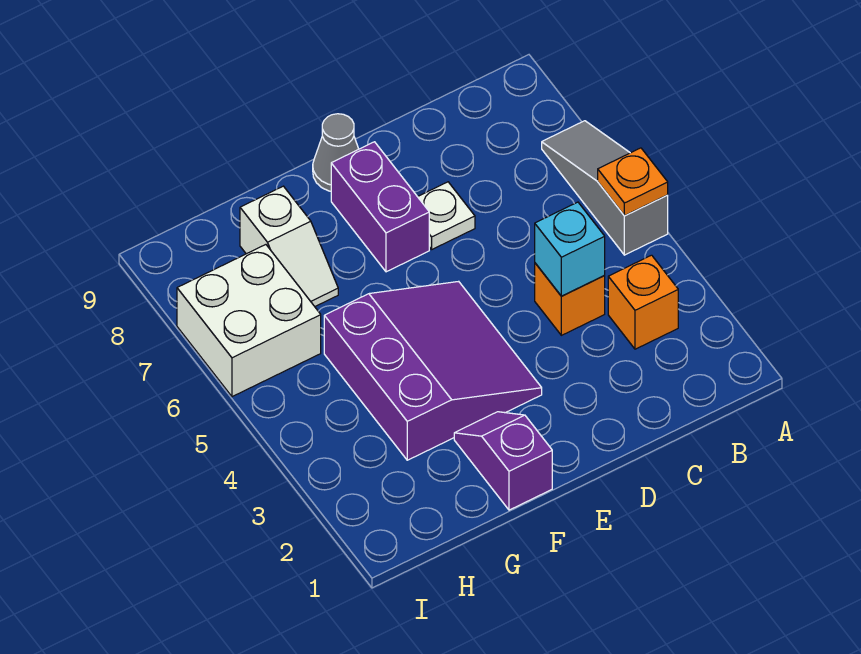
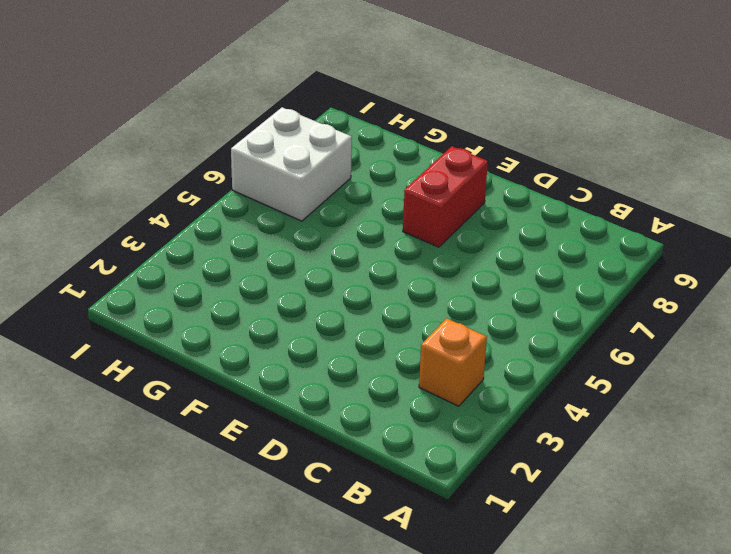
red 1x2 brick [403,146,488,247] -> purple 1x2 brick [331,142,429,272]
none -> grey 1x3 slope [542,121,668,255]
none -> orange 1x1 brick [535,263,605,335]
none -> white 1x1 plate [418,182,475,249]

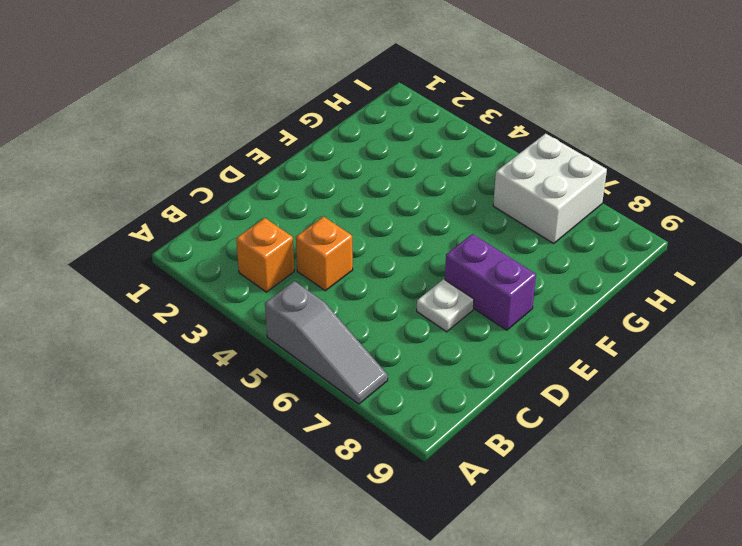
none -> purple 3x3 slope [324,281,542,460]
none -> grey 1x1 cone [313,114,358,191]
none -> purple 1x2 slope [454,412,552,510]

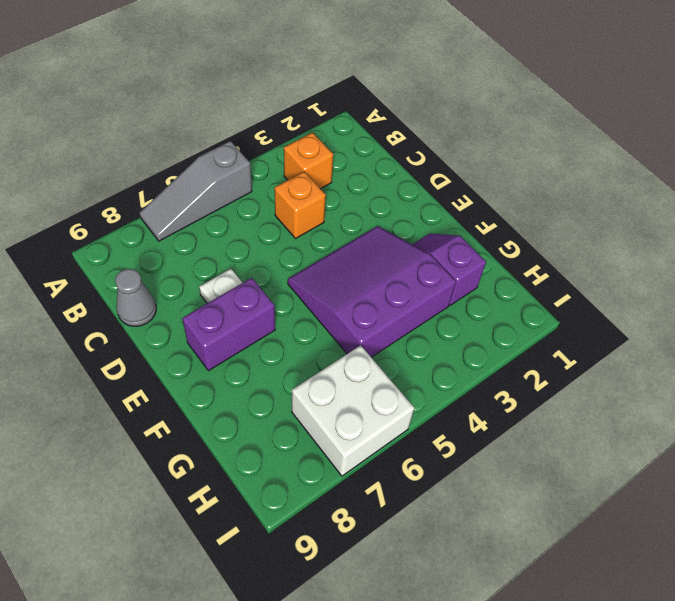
grey 1x1 cone [115,269,156,326] -> grey 1x1 cone moved to [313,114,358,191]
purple 1x2 slope [412,233,486,305] -> purple 1x2 slope turned to [454,412,552,510]
none -> white 1x2 slope [240,186,338,306]
none -> orange 1x1 plate [598,148,668,216]
none -> cyan 1x1 brick [535,202,605,296]

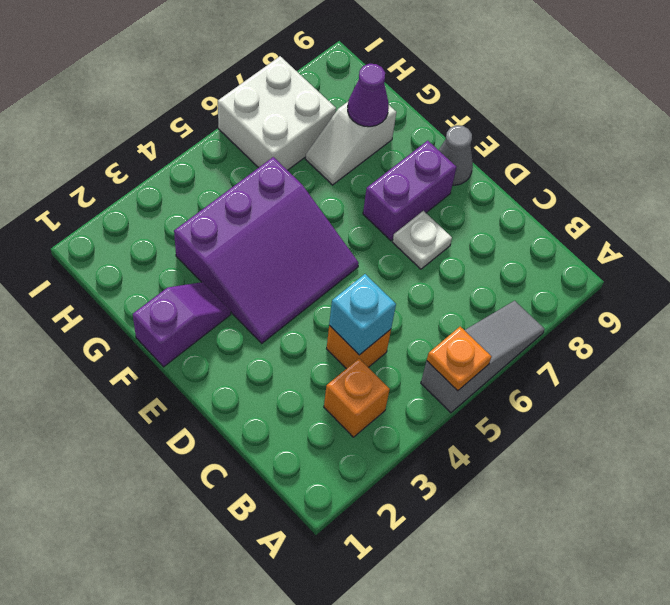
purple 1x1 cone [348,64,389,127] -> none

